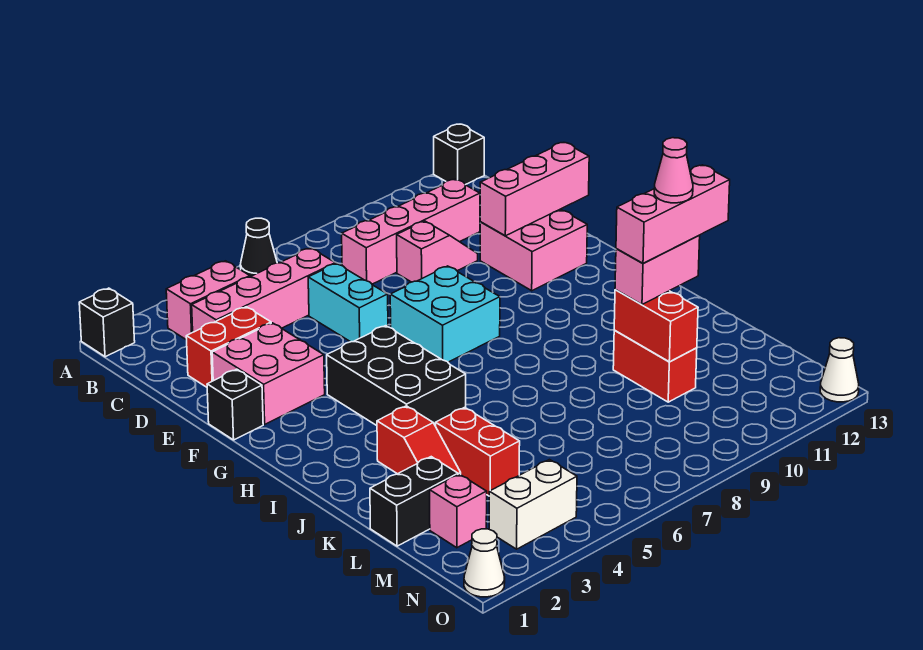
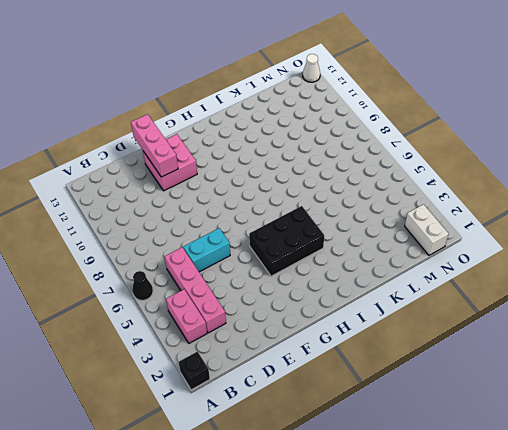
white 1x2 brick [405,204,449,255] -> white 1x2 brick moved to [489,460,577,549]
none -> black 1x1 brick [434,124,484,185]
none -> pink 1x4 brick [342,179,480,284]
none -> red 1x2 brick [186,307,271,387]

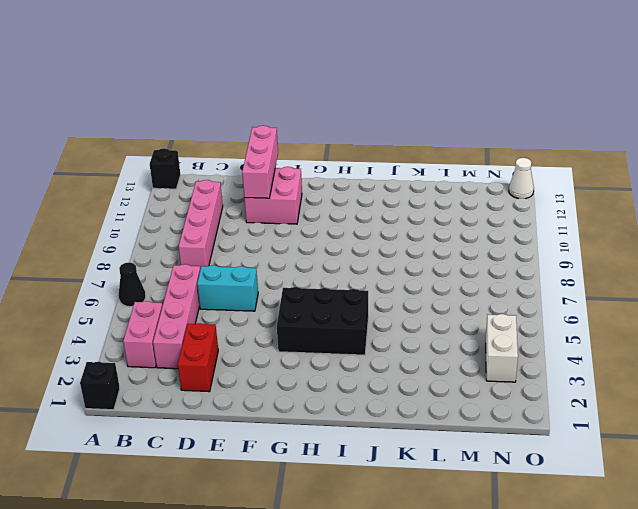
none -> pink 1x2 slope [397,221,478,282]
none -> pink 2x2 brick [212,323,325,424]
none -> black 1x1 brick [207,369,263,440]

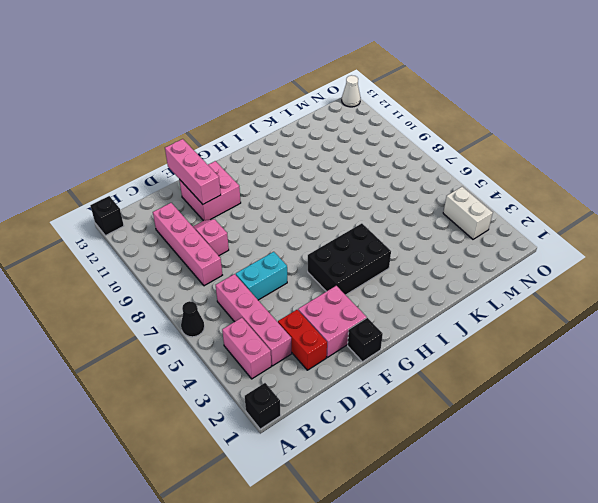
none -> cyan 2x2 brick [390,266,500,362]
none -> red 1x2 slope [377,406,461,475]
none -> red 1x2 brick [436,407,520,496]

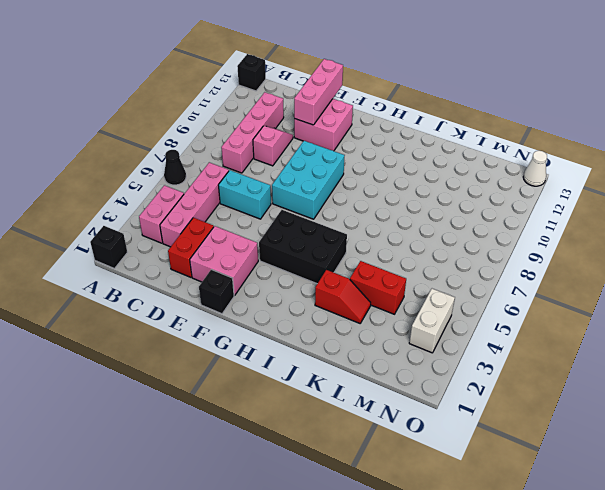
cyan 2x3 brick [272,141,345,219] -> cyan 2x2 brick [390,266,500,362]
none -> red 1x2 brick [613,331,697,402]
none -> black 1x2 brick [370,457,458,546]
none -> pink 1x1 brick [430,474,487,548]

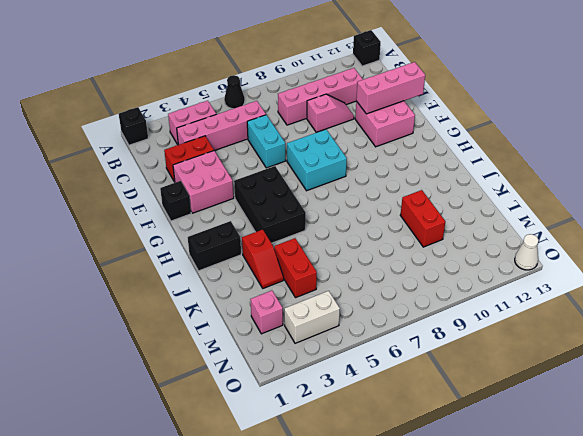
black 1x2 brick [188,221,241,271] -> black 1x2 brick moved to [370,457,458,546]
none -> white 1x1 cone [464,529,505,597]
none -> red 1x2 brick [614,290,698,362]
none -> pink 1x2 brick [615,236,700,305]

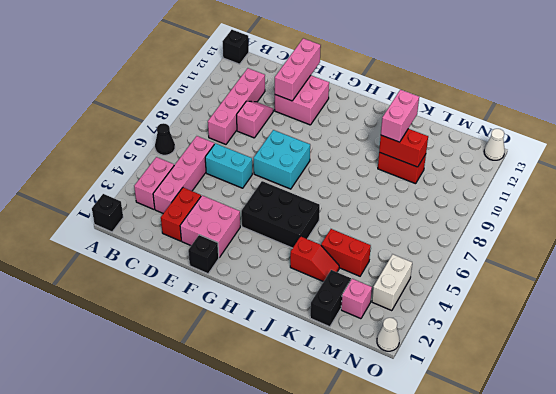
none -> pink 1x3 brick [616,165,730,263]
none -> pink 1x1 cone [654,138,693,203]

